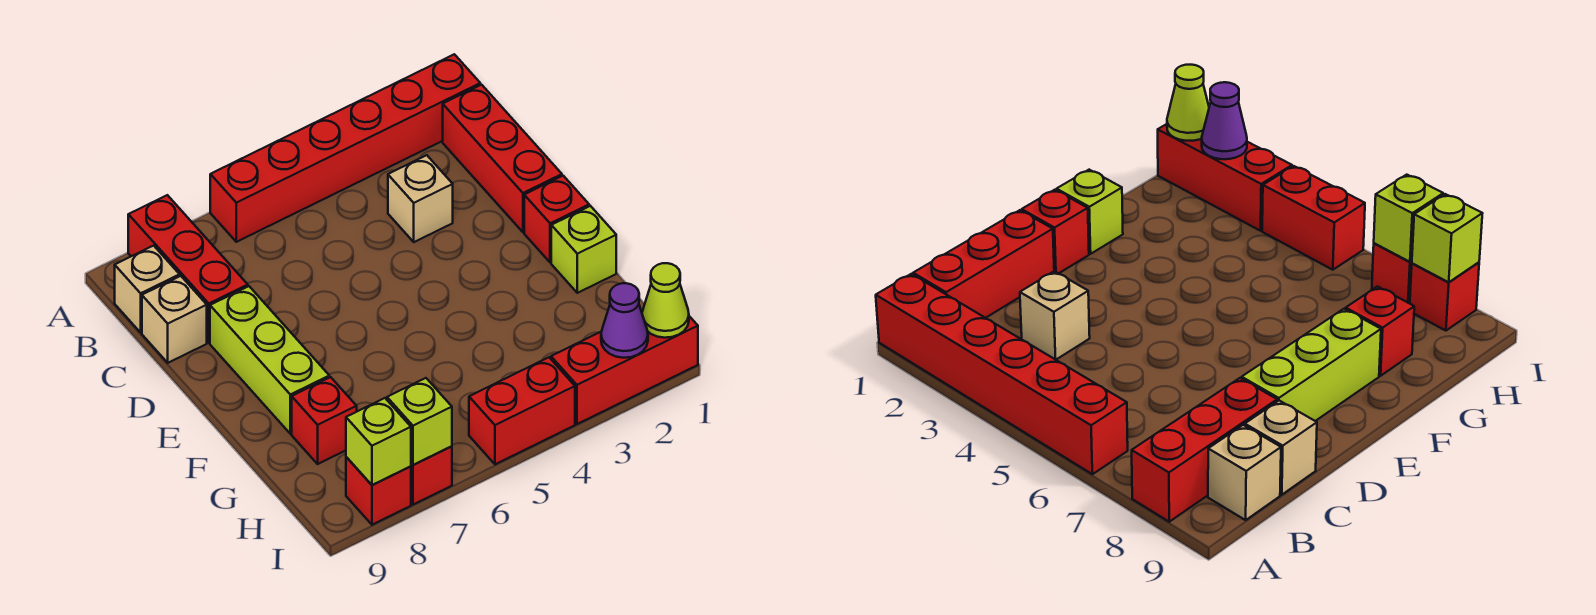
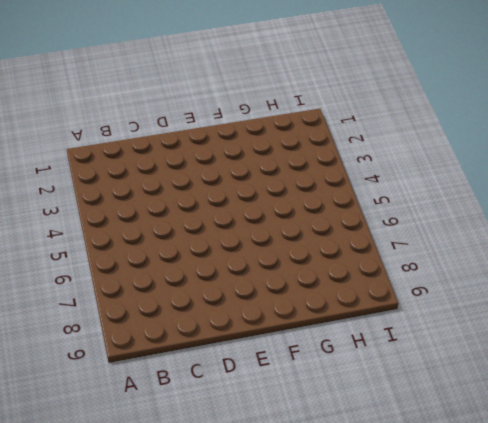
none -> red 1x6 brick [210,54,480,242]
none -> red 1x3 brick [128,195,248,343]
none -> red 1x3 brick [443,85,562,232]

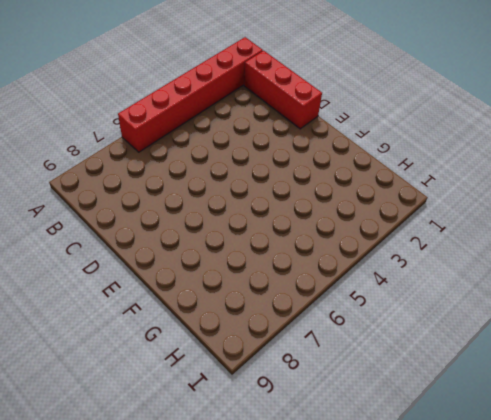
none -> red 1x3 brick [128,195,248,343]
none -> tan 1x1 brick [115,246,180,332]
none -> tan 1x1 brick [388,155,453,242]

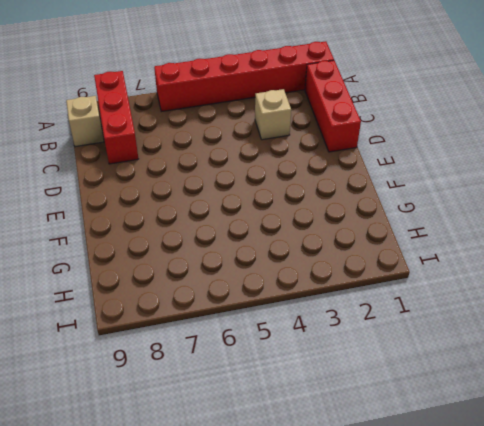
none -> tan 1x1 brick [142,276,207,363]
none -> lime 1x3 brick [210,286,329,434]
none -> red 1x1 brick [524,176,589,263]

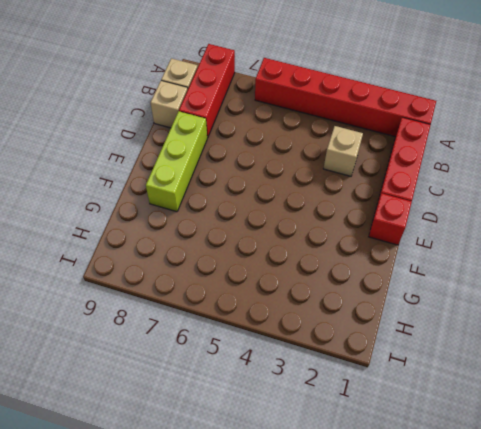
none -> lime 1x1 brick [551,206,616,293]
none -> red 1x1 brick [292,377,357,464]
none -> red 1x3 brick [551,316,698,424]

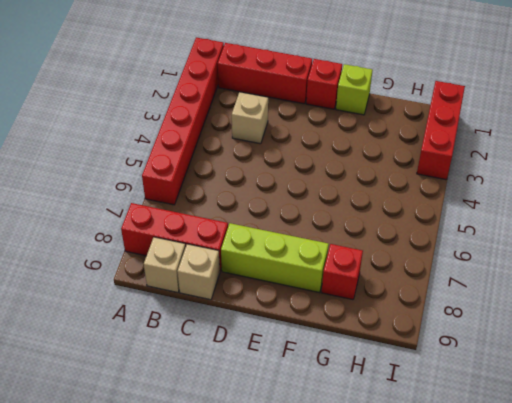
none -> red 1x2 brick [469,357,575,464]
none -> red 1x1 brick [411,446,452,505]
none -> red 1x1 brick [346,457,411,525]

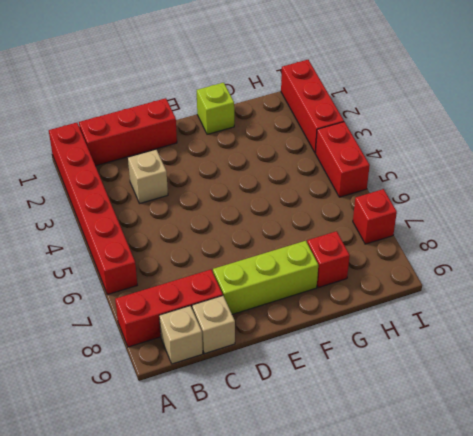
none -> red 1x1 brick [524,176,589,263]
none -> red 1x1 brick [346,457,411,525]
none -> lime 1x1 cone [642,263,689,338]

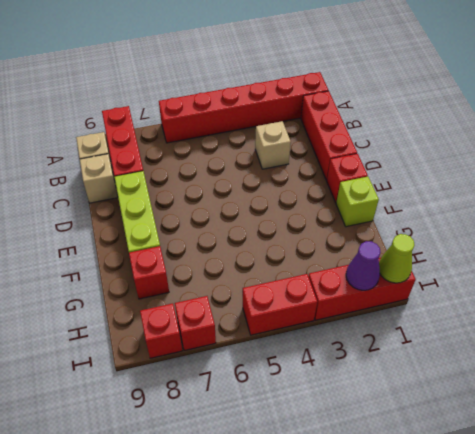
none -> lime 1x1 brick [387,378,452,465]
none -> lime 1x1 brick [346,398,411,485]

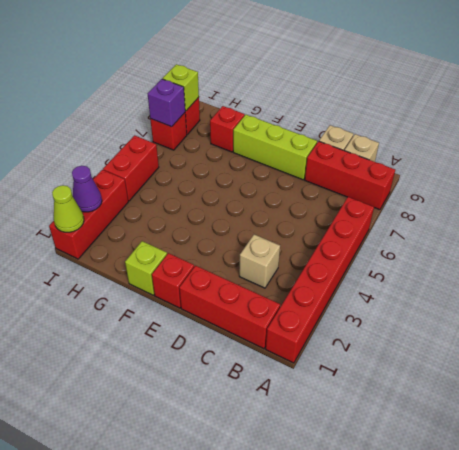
purple 1x1 brick [148,79,185,127] -> lime 1x1 brick [387,378,452,465]

